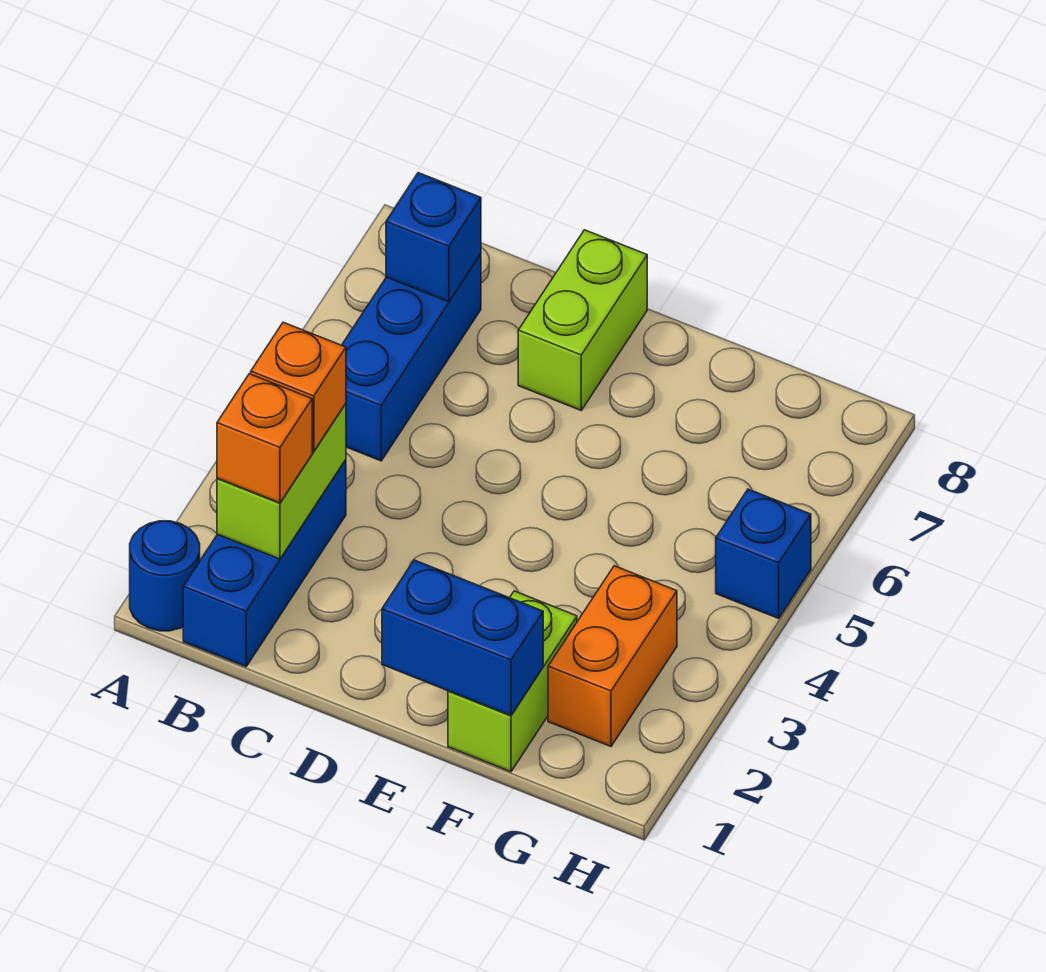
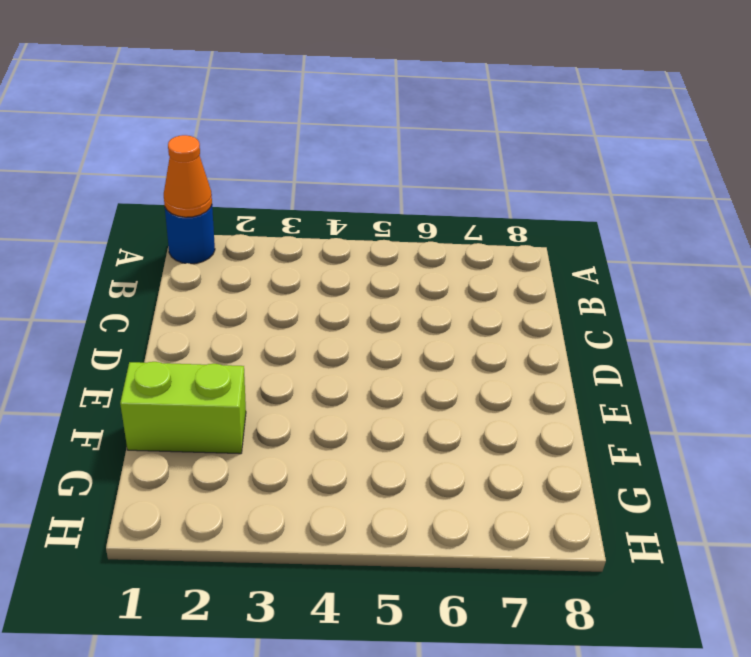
orange 1x1 cone [164,135,212,217] -> none
none -> blue 1x3 brick [183,460,346,667]
none -> blue 1x3 brick [342,254,481,461]
none -> lime 1x2 brick [518,230,647,410]

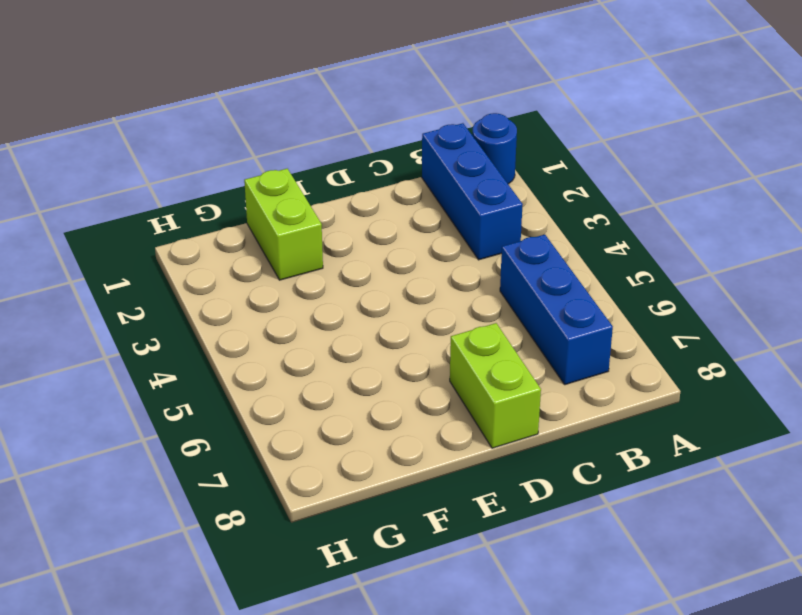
none -> orange 1x2 brick [548,566,677,746]
none -> blue 1x1 brick [716,489,811,618]
none -> lime 1x2 brick [217,404,346,559]

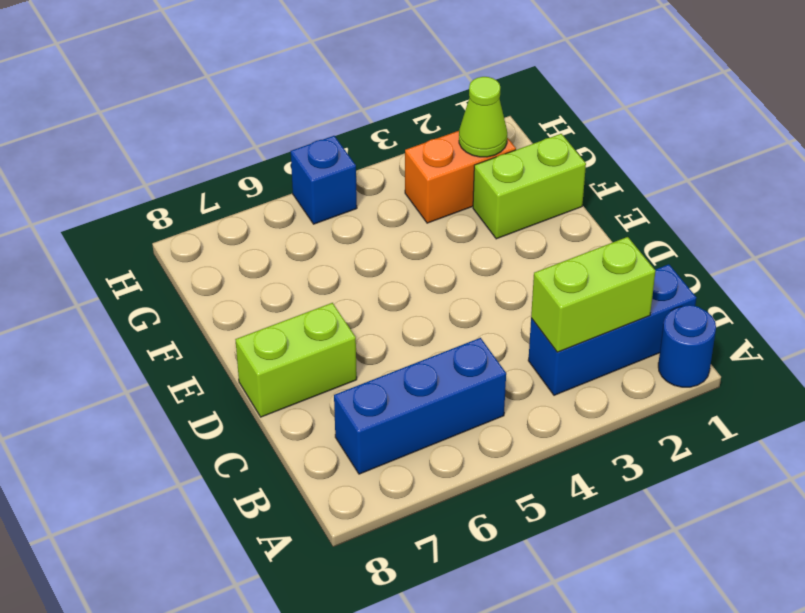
lime 1x1 cone [459,77,507,157] -> none
none -> blue 1x1 brick [386,173,481,302]
none -> blue 1x2 brick [382,560,543,716]
none -> orange 1x1 brick [217,374,312,503]

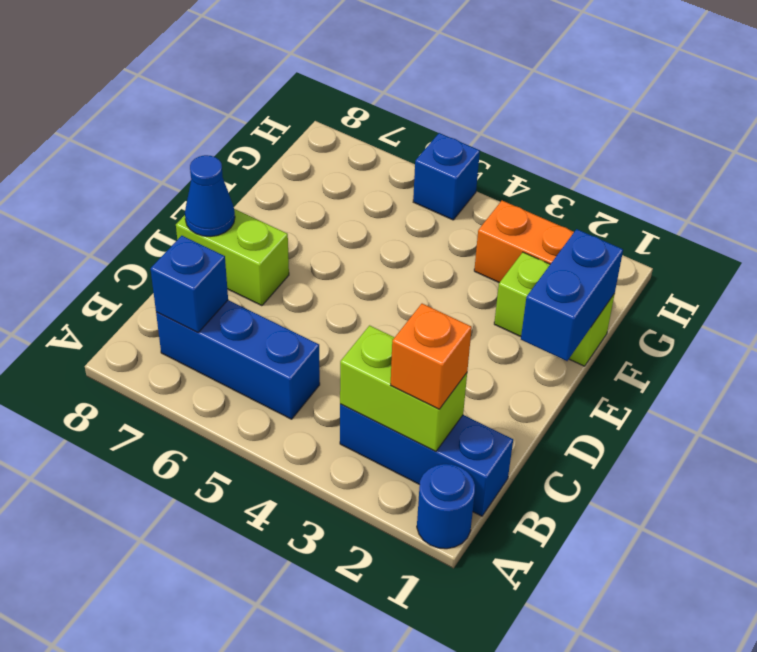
blue 1x1 cone [185,155,235,236] -> none
none -> orange 1x1 brick [251,322,346,452]

